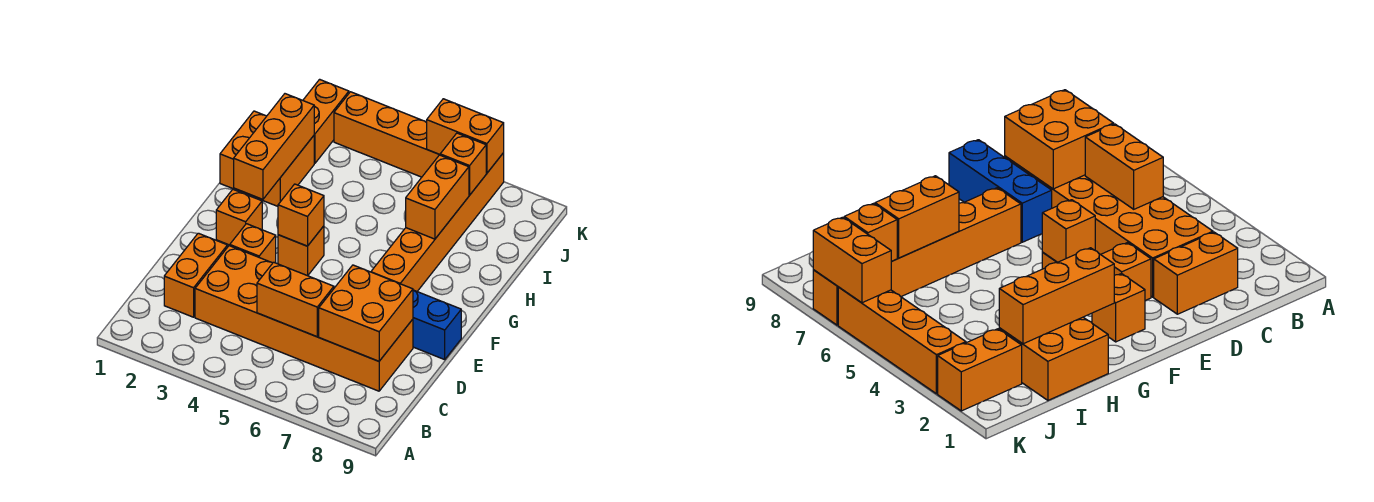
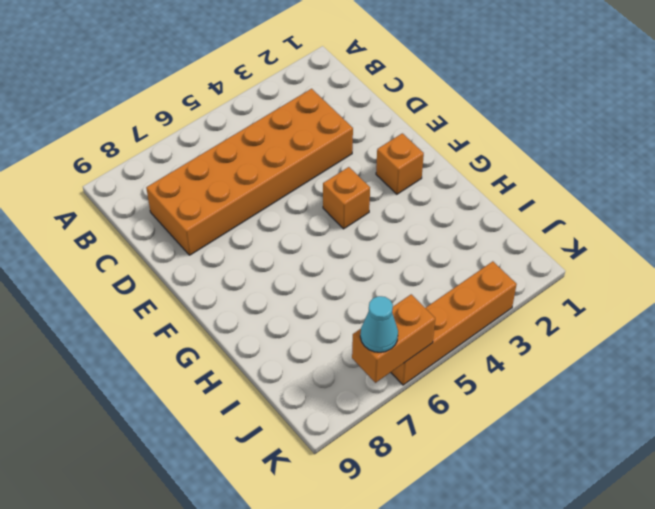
cyan 1x1 cone [360,296,398,352] -> none
none -> orange 1x2 brick [164,233,227,317]
none -> orange 1x1 brick [230,224,276,263]
none -> blue 1x3 brick [413,290,461,360]

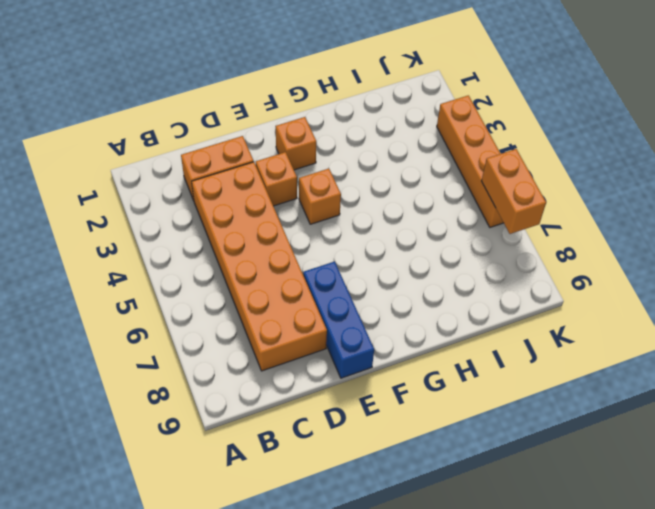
none -> orange 1x6 brick [371,153,504,291]
none -> orange 2x2 brick [220,111,314,206]
none -> orange 1x2 brick [303,79,349,163]

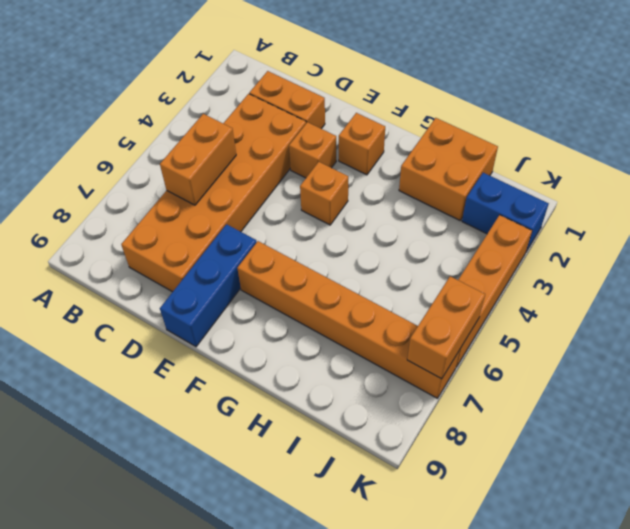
blue 1x2 brick [462,173,549,251] -> orange 1x2 brick [303,79,349,163]
none -> orange 2x2 brick [319,265,413,361]
none -> orange 1x1 brick [278,184,324,246]
none -> orange 1x3 brick [234,94,314,199]

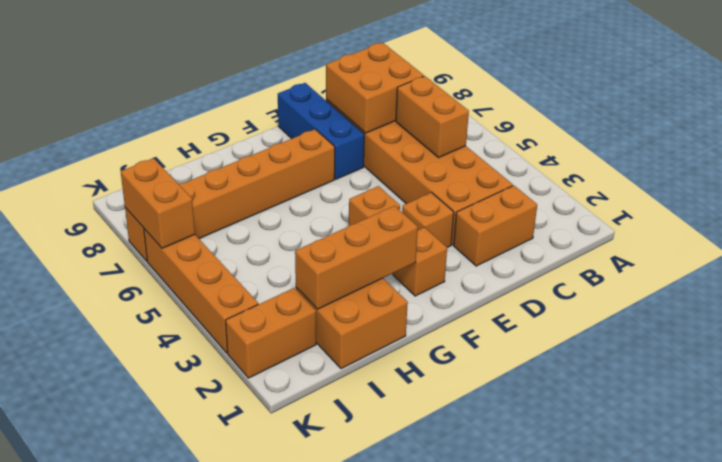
none -> orange 1x1 brick [278,184,324,246]
none -> orange 1x2 brick [406,155,469,239]
none -> orange 1x1 brick [440,133,486,195]

